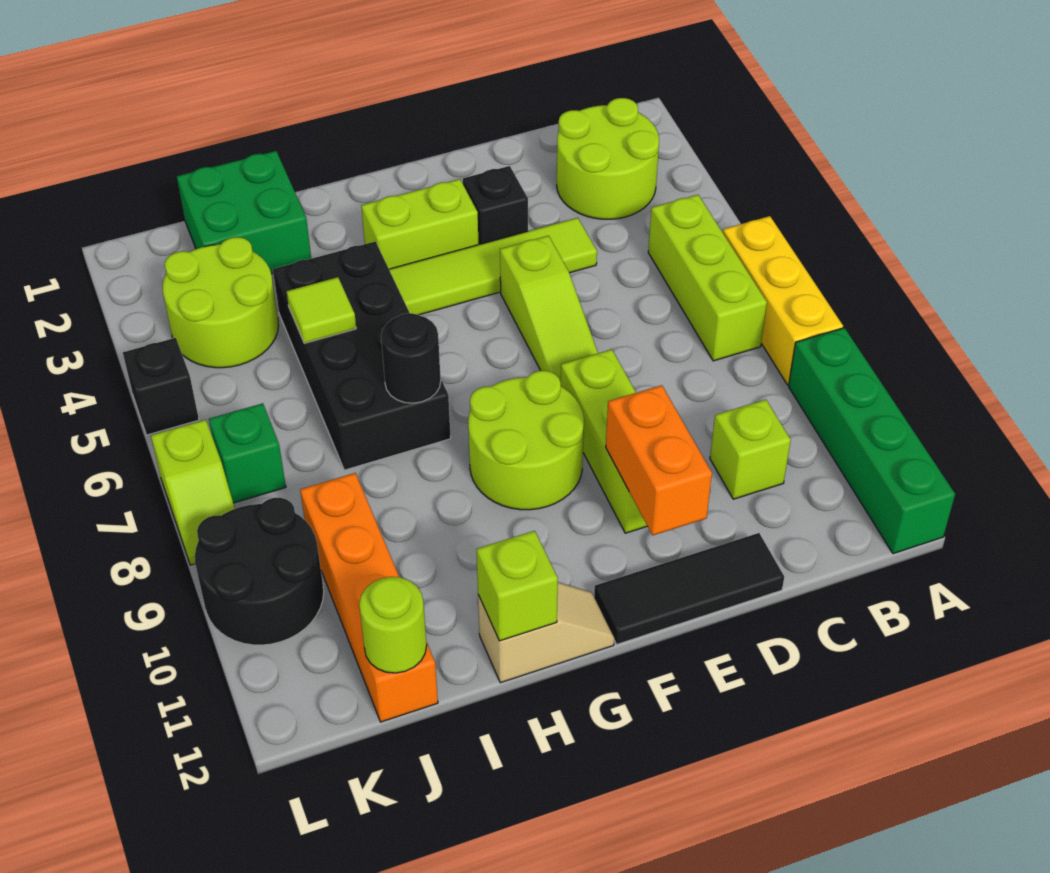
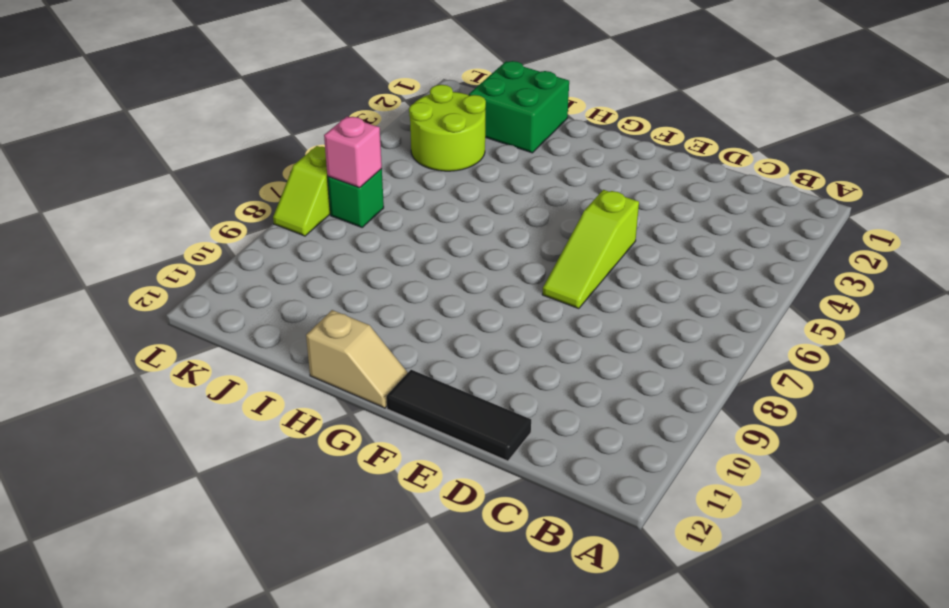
pink 1x1 brick [324,116,382,188] -> none
none -> yellow 1x3 brick [723,216,843,385]
none -> green 1x4 brick [789,328,955,554]
none -> lime 2x2 round brick [557,98,659,219]

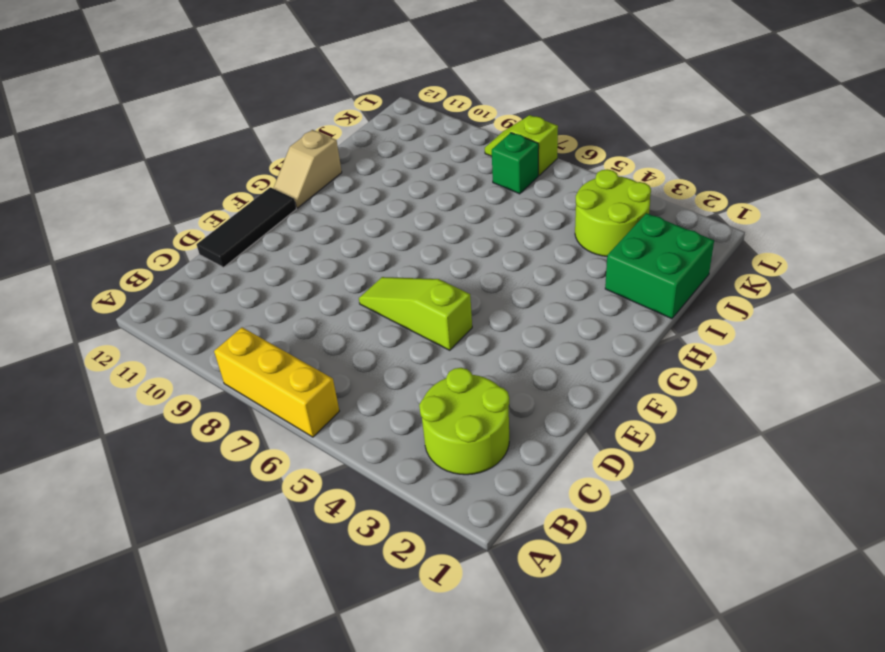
none -> green 1x4 brick [789,328,955,554]
none -> lime 1x3 brick [648,195,767,361]
none -> lime 1x1 brick [710,400,791,499]

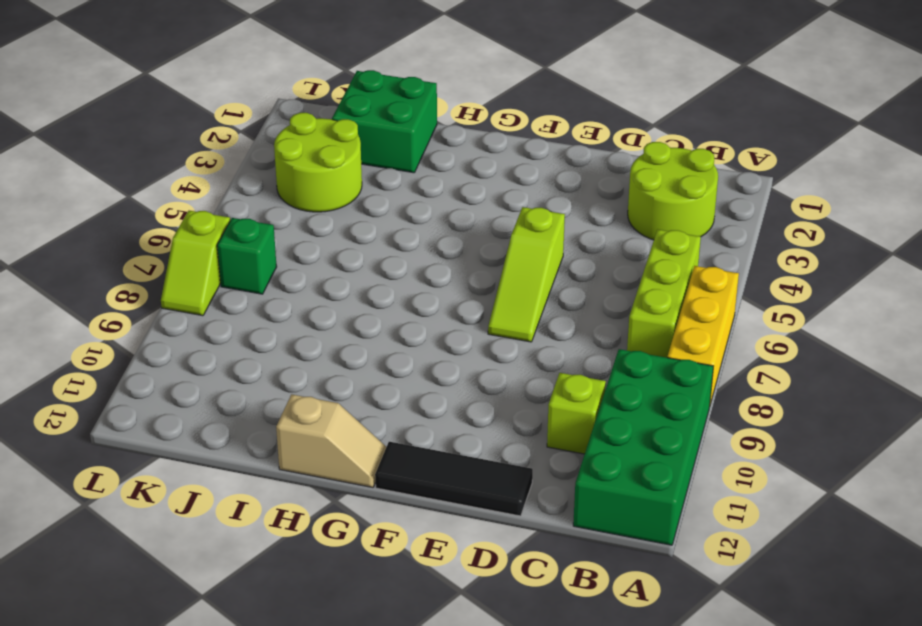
green 2x4 brick [573,349,713,545] -> green 1x4 brick [789,328,955,554]
none -> lime 1x4 tile [389,218,597,315]
none -> black 1x1 brick [463,166,528,244]
none -> lime 1x3 brick [561,349,647,533]

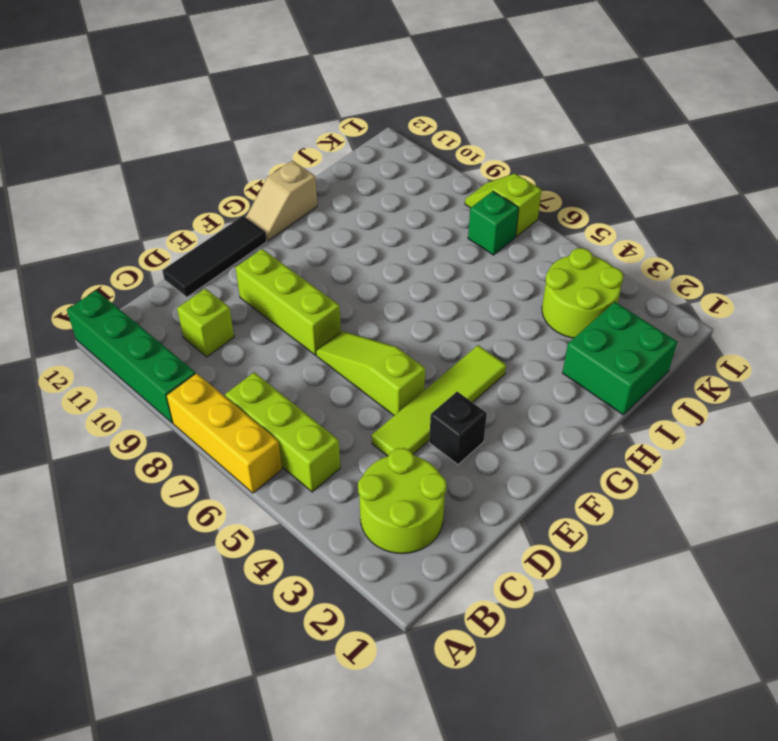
none -> lime 1x2 brick [361,179,479,269]
none -> lime 2x2 round brick [468,371,584,510]
none -> black 2x4 brick [273,241,451,470]

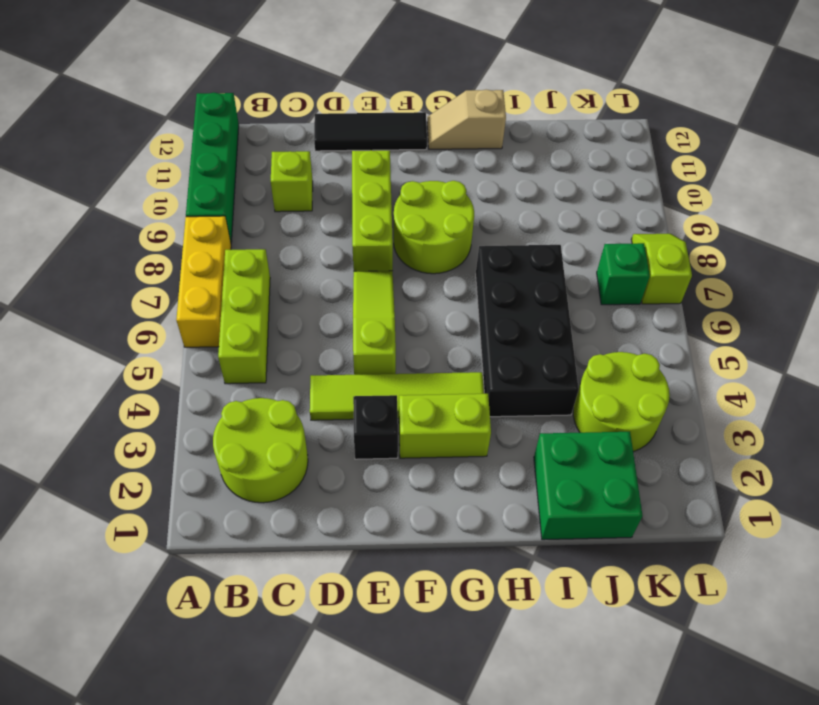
none -> orange 1x4 brick [300,473,438,722]
none -> black 2x2 round brick [195,498,324,645]
none -> black 1x1 brick [123,338,199,435]

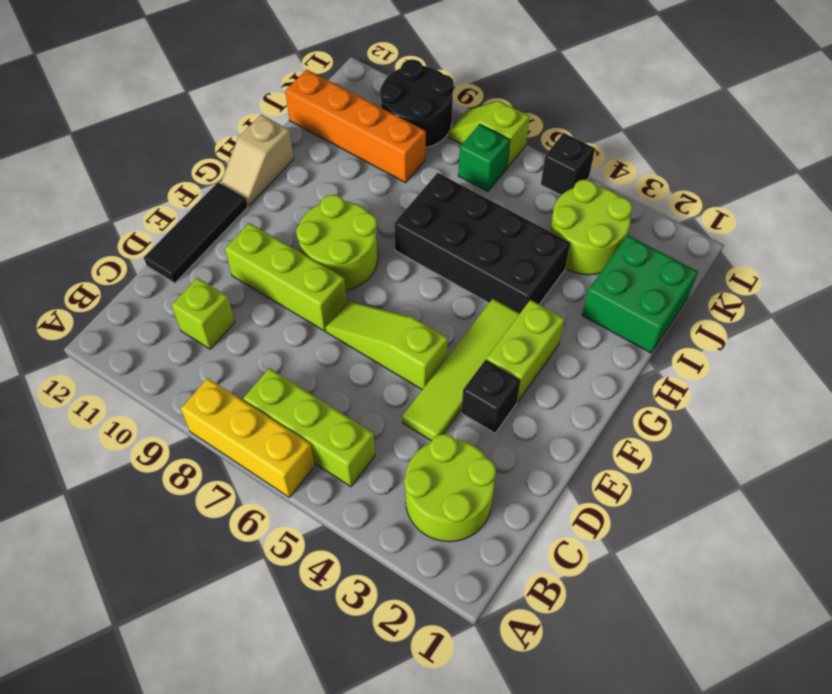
none -> green 1x4 brick [789,328,955,554]
none -> orange 1x2 brick [606,385,712,535]
none -> black 1x1 round brick [381,313,441,403]

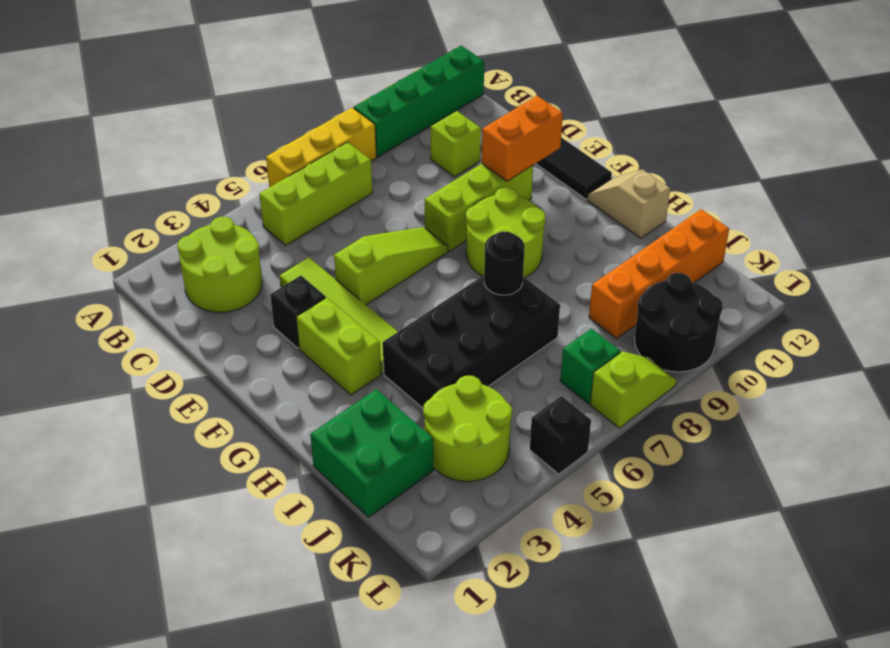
none -> lime 1x1 brick [477,531,558,641]
none -> lime 1x1 tile [286,277,356,343]
none -> lime 1x1 round brick [359,577,427,673]

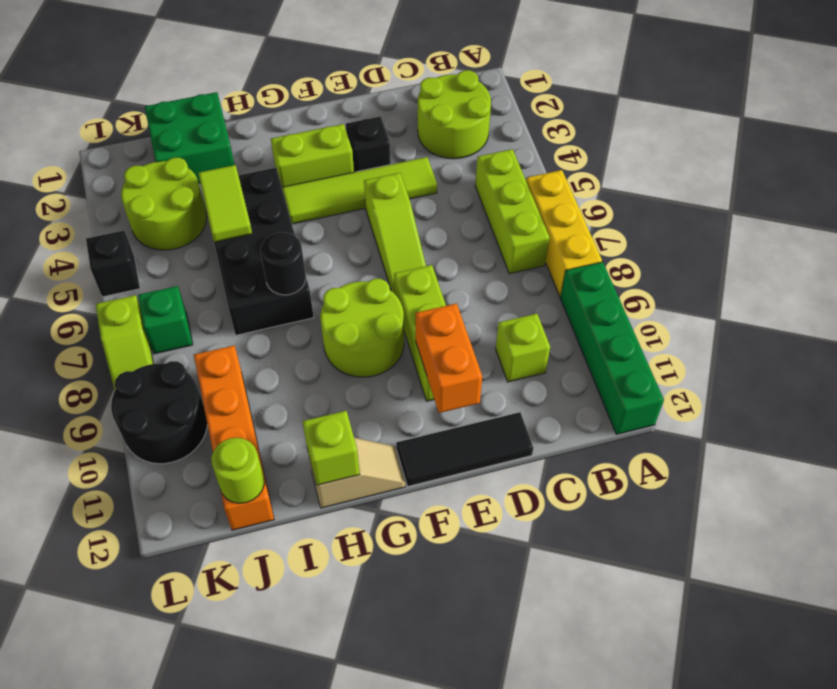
lime 1x2 tile [198,165,252,242] -> lime 1x1 tile [286,277,356,343]

